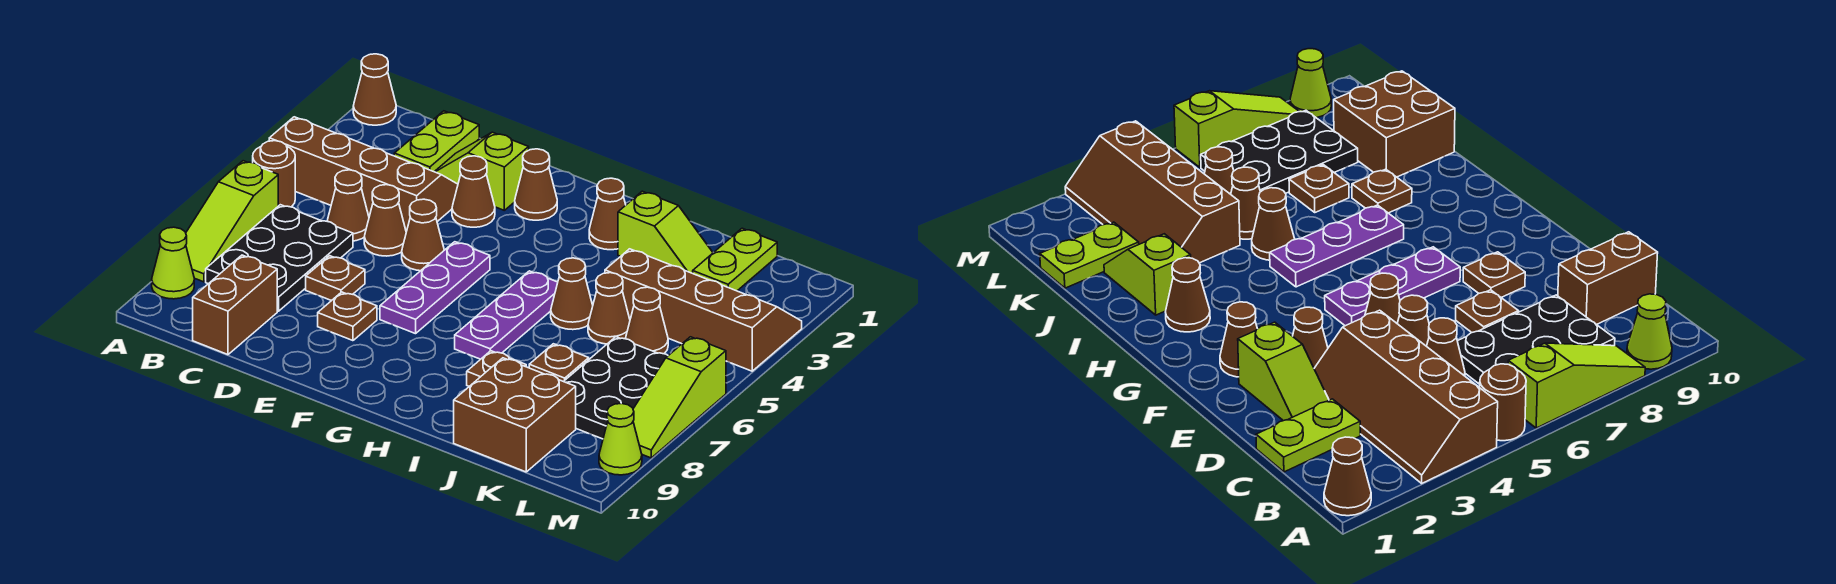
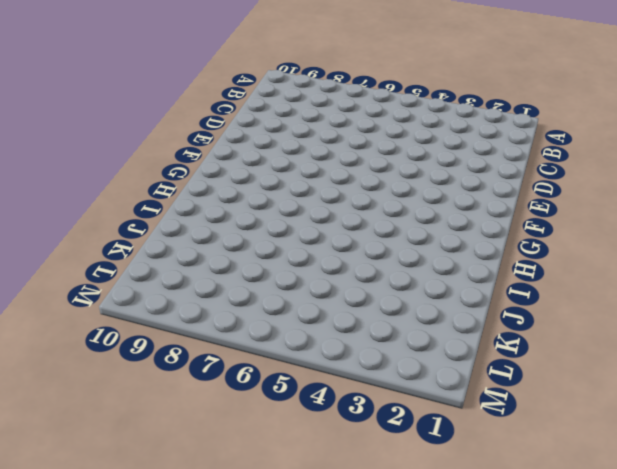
none -> brown 1x1 cone [353,54,396,125]
none -> brown 2x4 slope [269,117,458,232]
none -> brown 1x1 round brick [253,141,295,207]
none -> lime 1x3 slope [186,161,278,282]

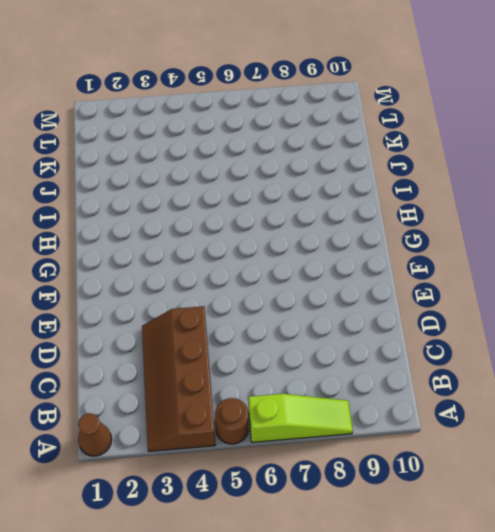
none -> lime 1x1 cone [152,227,194,299]
none -> black 2x3 plate [206,205,353,311]
none -> lime 1x2 plate [394,111,479,172]
none -> brown 1x1 cone [327,170,369,241]

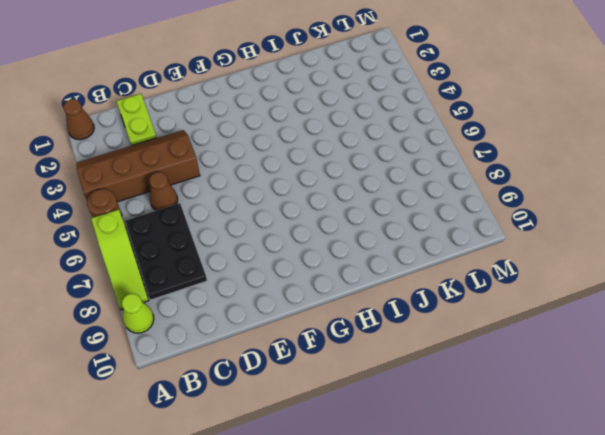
none -> brown 1x2 brick [193,255,277,355]
none -> lime 1x2 slope [435,132,529,210]
none -> brown 1x1 cone [364,185,406,256]
none -> brown 1x1 plate [306,256,365,301]

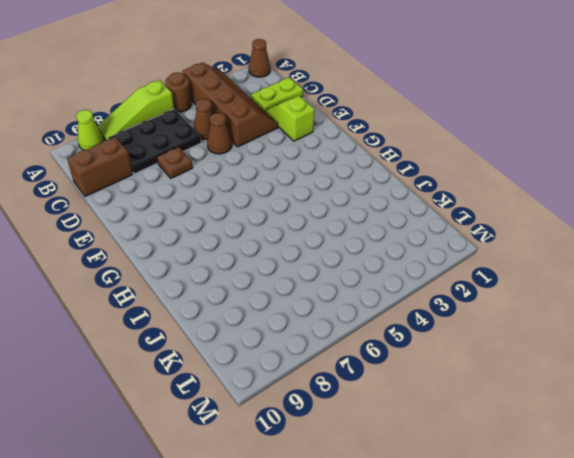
none -> brown 1x1 cone [452,156,495,227]
none -> brown 1x1 cone [402,199,444,271]
none -> brown 1x1 plate [318,292,377,341]
none -> brown 1x1 cone [515,149,557,220]

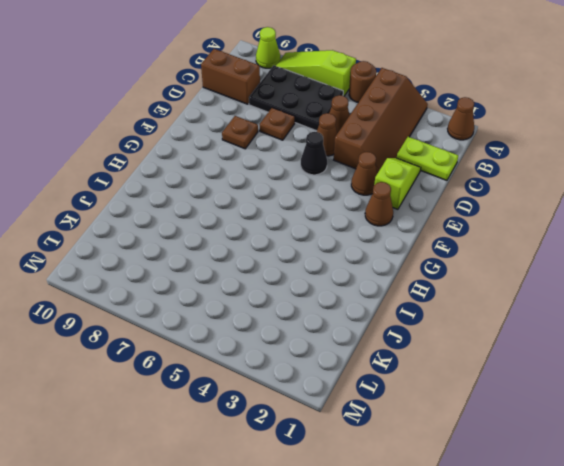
black 1x1 cone [301,132,327,175] -> brown 1x1 cone [402,199,444,271]
none -> purple 1x3 plate [380,242,490,334]
none -> brown 1x1 cone [589,178,626,250]
none -> purple 1x3 plate [455,271,558,359]
none -> lime 1x2 slope [618,191,713,273]

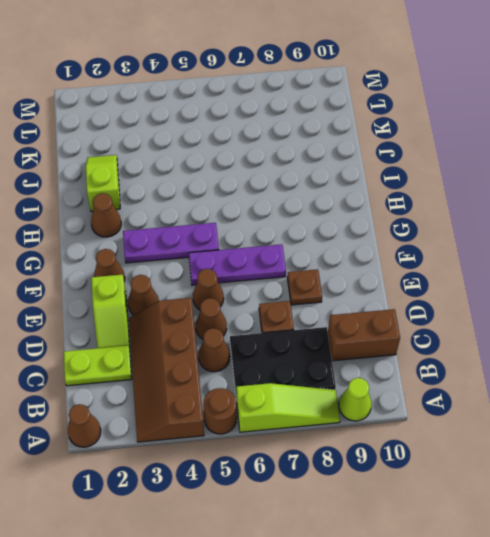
purple 1x3 plate [123,223,219,263] -> purple 1x3 plate moved to [455,271,558,359]
none -> brown 1x1 cone [551,258,593,330]
none -> brown 1x1 plate [467,351,526,386]
none -> brown 2x4 slope [605,249,802,371]
none -> brown 1x1 cone [588,273,630,344]

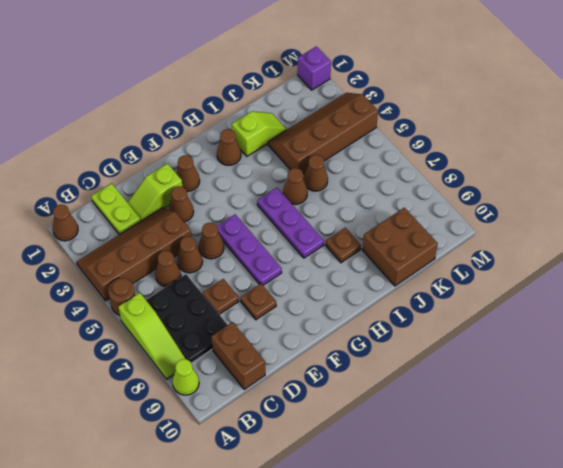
purple 1x1 brick [297,46,331,90] -> none
none -> brown 1x1 plate [529,344,589,382]
none -> lime 1x2 plate [693,228,777,291]
none -> brown 1x1 cone [626,287,668,354]
none -> black 2x3 plate [564,337,668,439]

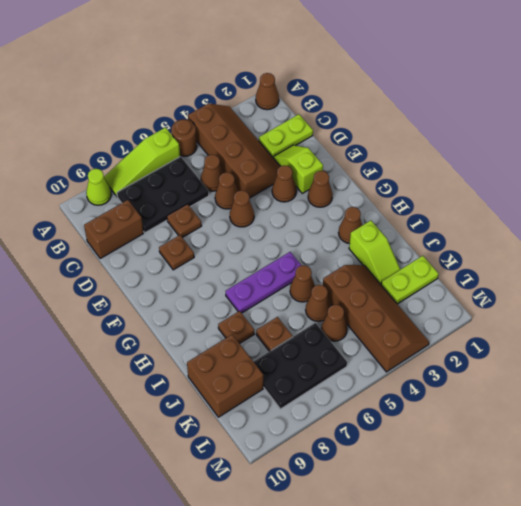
none -> purple 1x3 plate [380,242,490,334]
none -> lime 1x3 slope [633,337,726,458]
none -> lime 1x1 cone [599,403,642,475]

